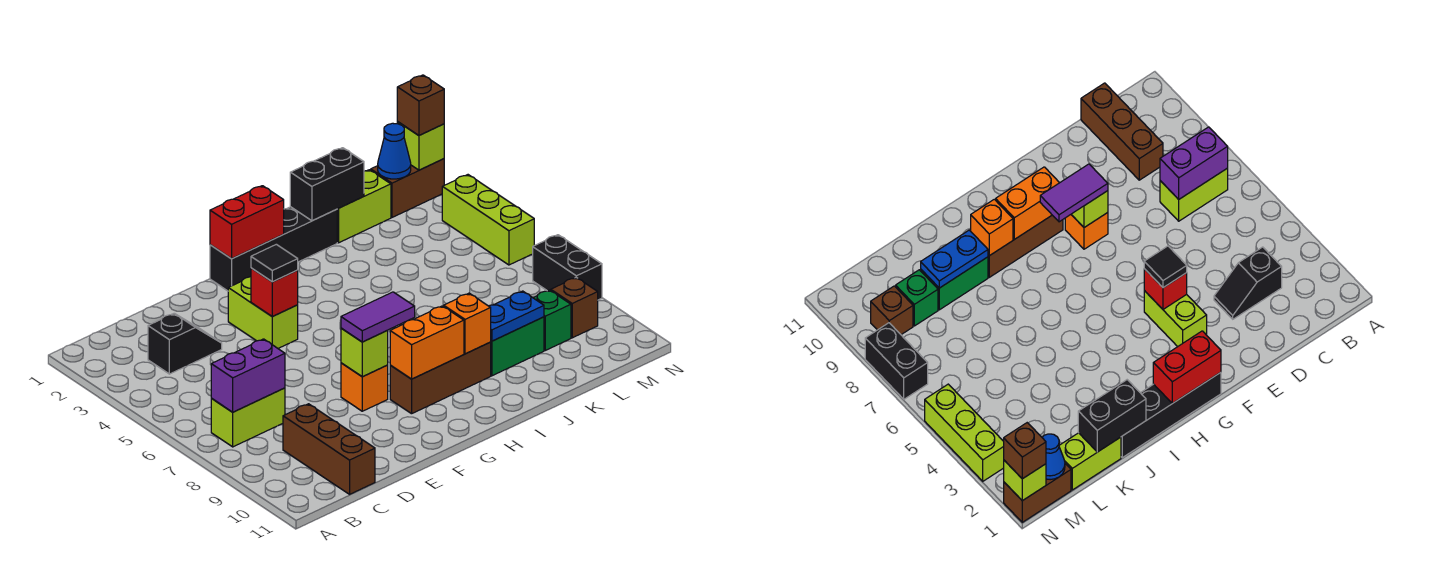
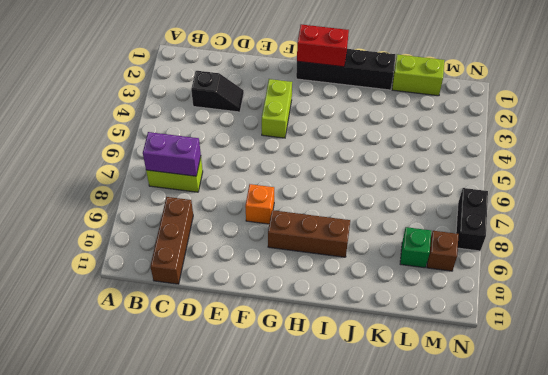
none -> green 1x2 brick [491,317,544,376]
none -> brown 1x2 brick [371,159,444,217]
none -> lime 1x3 brick [442,175,534,265]

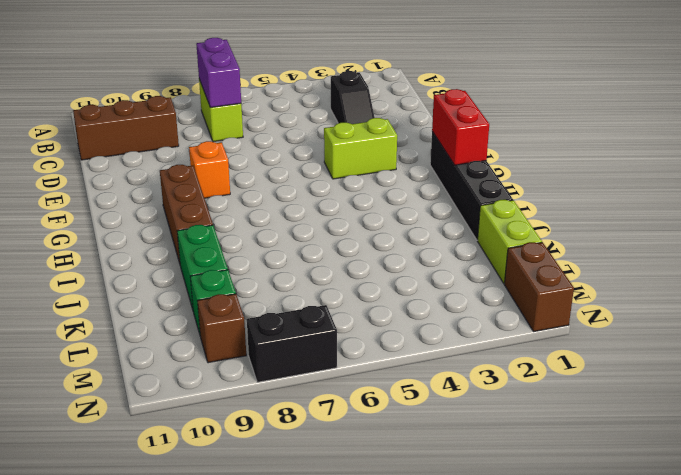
none -> lime 1x3 brick [442,175,534,265]
none -> red 1x1 brick [251,268,298,317]
none -> lime 1x1 brick [341,328,388,377]

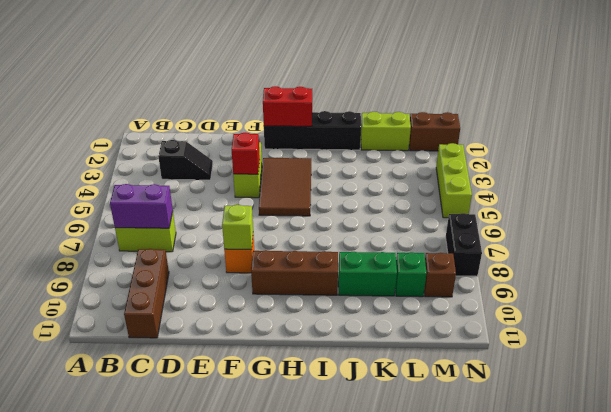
brown 2x3 tile [259,158,311,216] -> none
none -> orange 1x2 brick [390,306,464,379]
none -> orange 1x1 brick [444,293,491,354]
none -> black 1x2 brick [290,148,364,221]

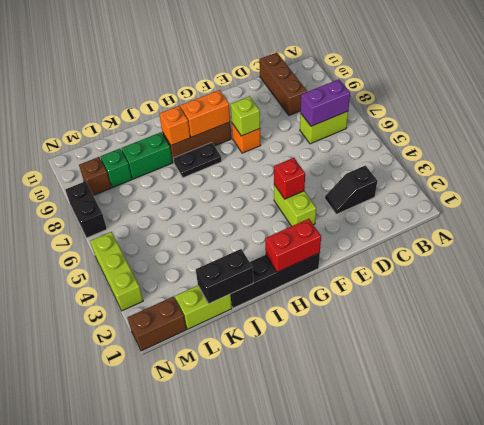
black 1x2 plate [173,143,222,178] -> none
none -> blue 1x2 plate [489,291,544,341]
none -> blue 1x1 cone [378,123,411,179]
none -> lime 1x1 brick [397,122,444,170]

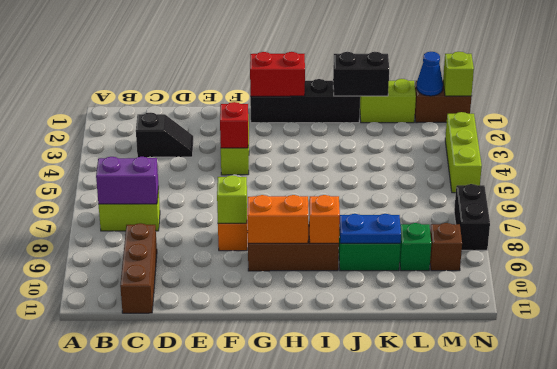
none -> black 1x1 tile [251,244,298,282]
none -> purple 1x2 tile [341,292,415,342]
none -> brown 1x1 brick [397,75,444,135]

